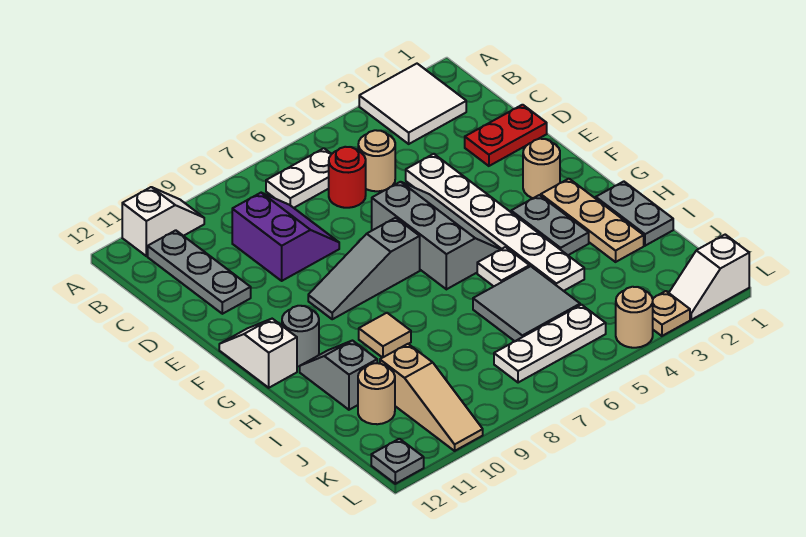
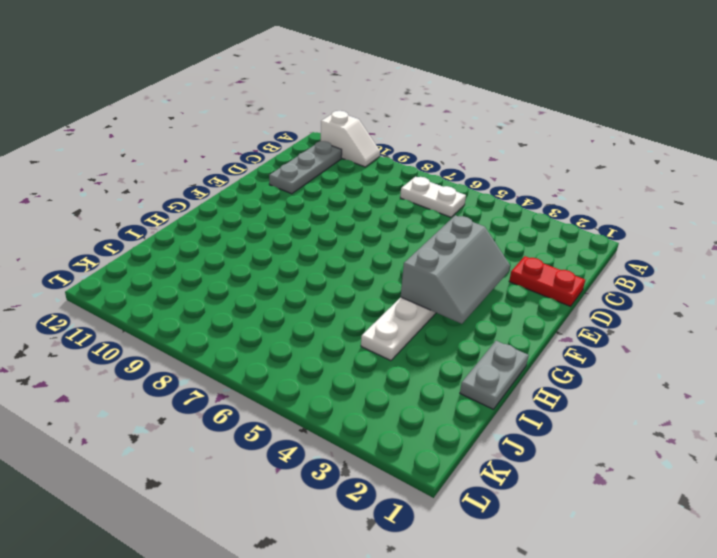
grey 2x3 slope [401,215,510,324] -> grey 2x3 slope moved to [372,182,501,289]
none -> white 2x2 tile [359,64,466,144]
none -> tan 1x1 round brick [358,130,395,191]
none -> red 1x1 round brick [329,147,366,208]

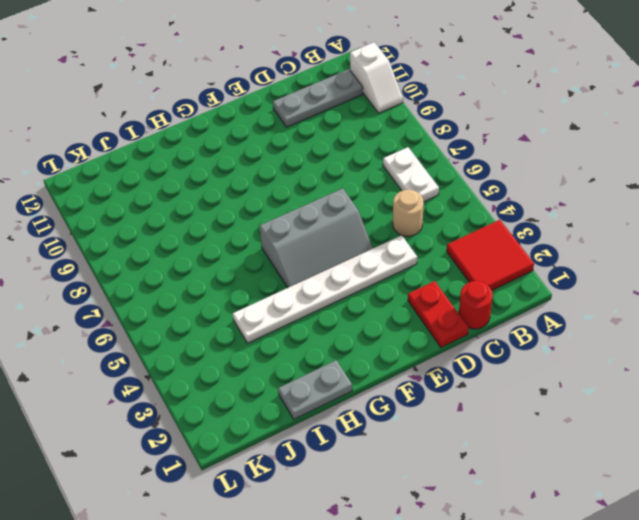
red 2x2 tile [447,220,534,290] -> white 2x2 tile [359,64,466,144]
red 1x1 round brick [459,281,493,329] -> red 1x1 round brick moved to [329,147,366,208]
none -> purple 2x2 slope [232,193,339,281]
none -> tan 1x1 round brick [523,139,560,198]
none -> grey 1x3 slope [308,218,420,319]

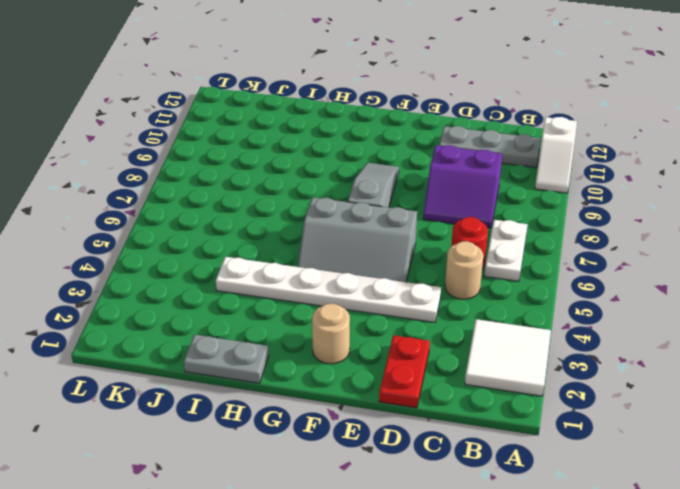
none -> white 1x2 slope [219,319,297,388]
none -> tan 1x3 plate [541,179,644,262]
none -> grey 1x2 plate [511,195,589,255]

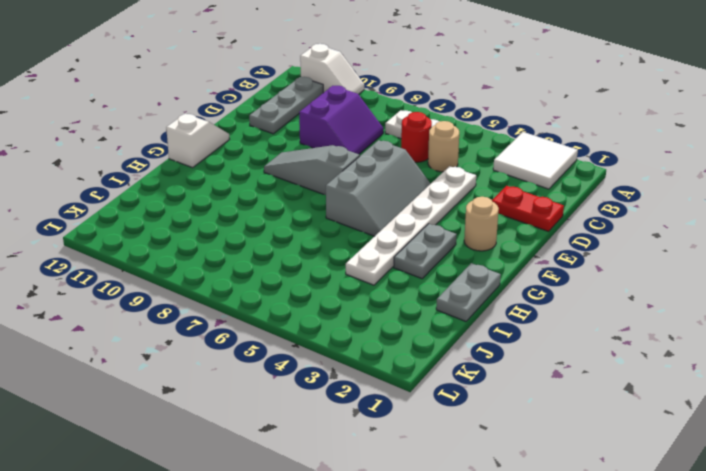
none -> tan 1x3 plate [541,179,644,262]
none -> grey 1x1 round brick [282,306,319,367]
none -> white 1x1 plate [477,247,530,286]

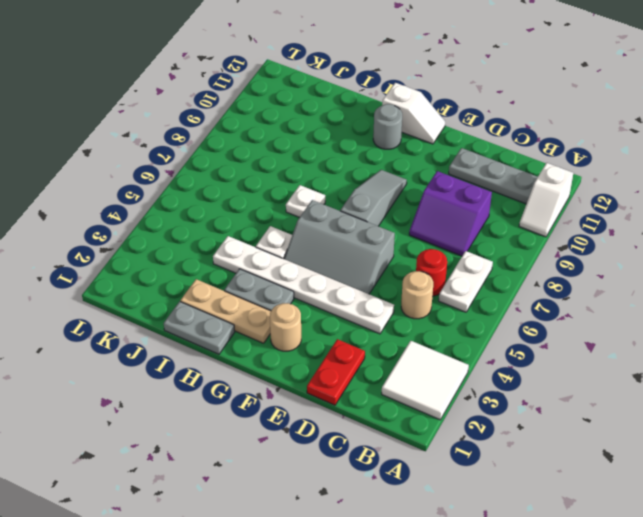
white 1x1 plate [286,185,325,217] -> none
none -> tan 1x1 tile [359,313,411,358]
none -> grey 1x2 slope [300,341,377,410]
none -> grey 2x2 tile [473,266,580,341]

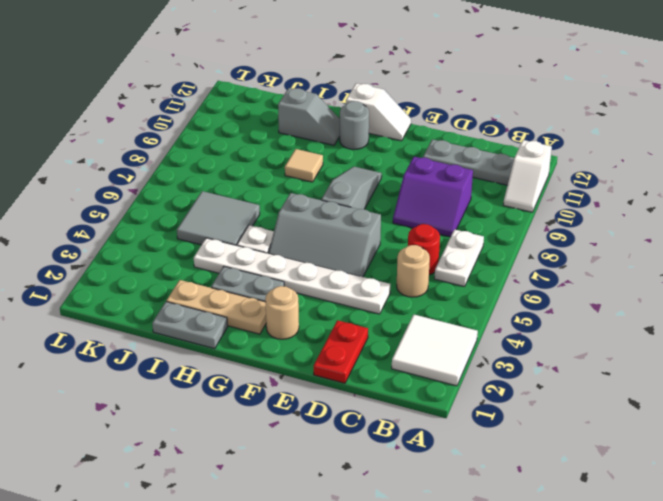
none -> tan 1x3 slope [380,344,483,451]
none -> tan 1x1 round brick [358,363,395,424]
none -> white 1x3 plate [494,305,606,383]

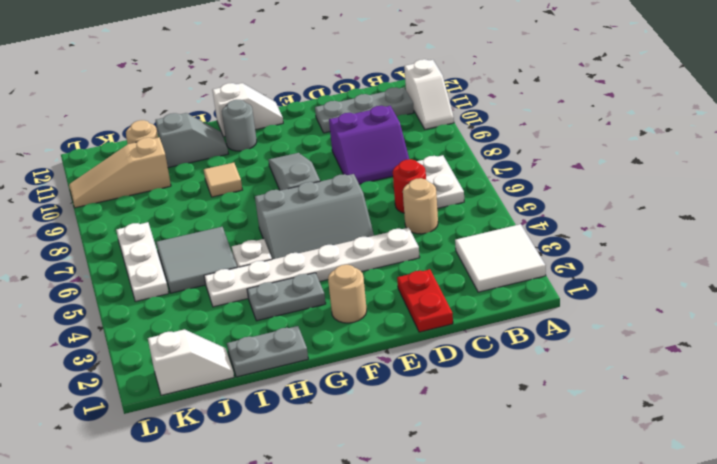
white 1x2 slope [148,329,234,395] -> white 1x2 slope turned to [669,235,749,320]
none -> tan 1x3 plate [541,179,644,262]
none -> tan 1x1 plate [652,291,690,336]
none -> tan 1x1 round brick [616,287,653,348]

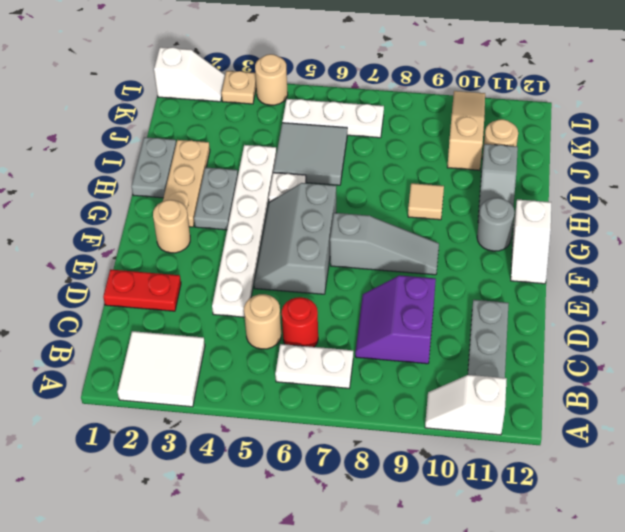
none -> grey 1x1 plate [371,439,424,484]

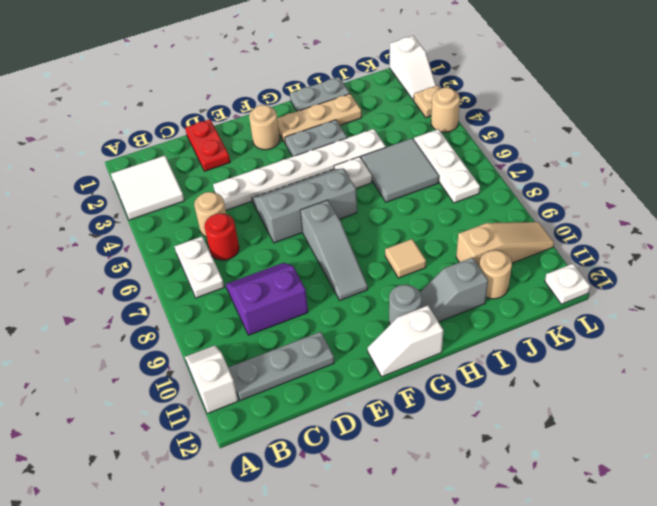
white 1x1 plate [545,264,590,304] -> grey 1x1 plate [371,439,424,484]

